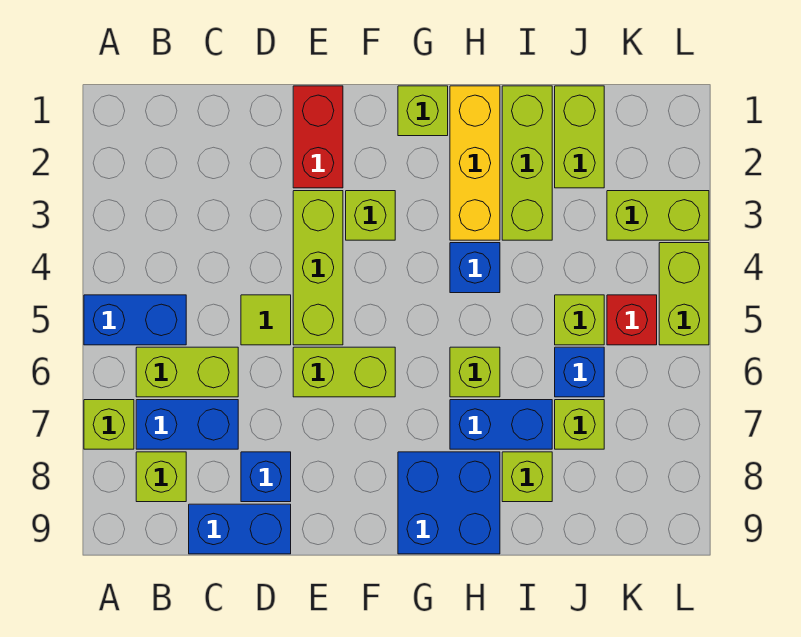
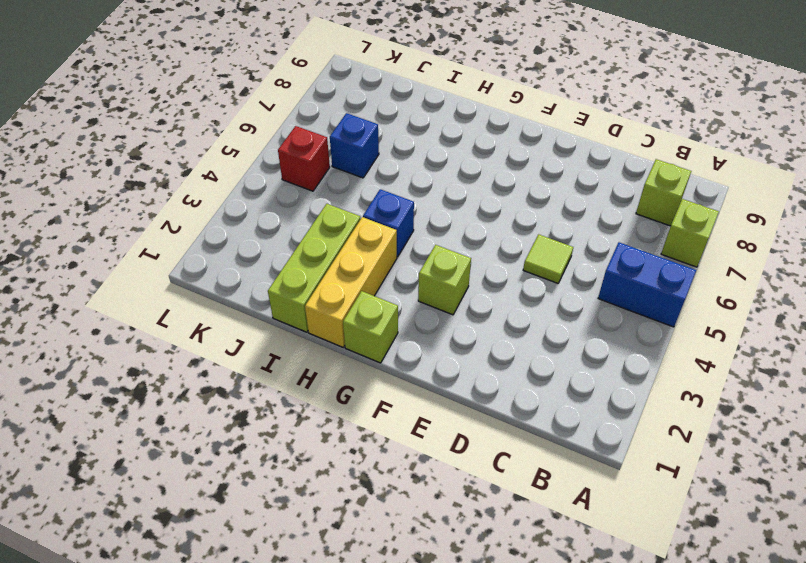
none -> lime 1x2 brick [136,347,238,397]
none -> blue 1x2 brick [136,400,238,449]
none -> blue 1x2 brick [189,504,291,554]

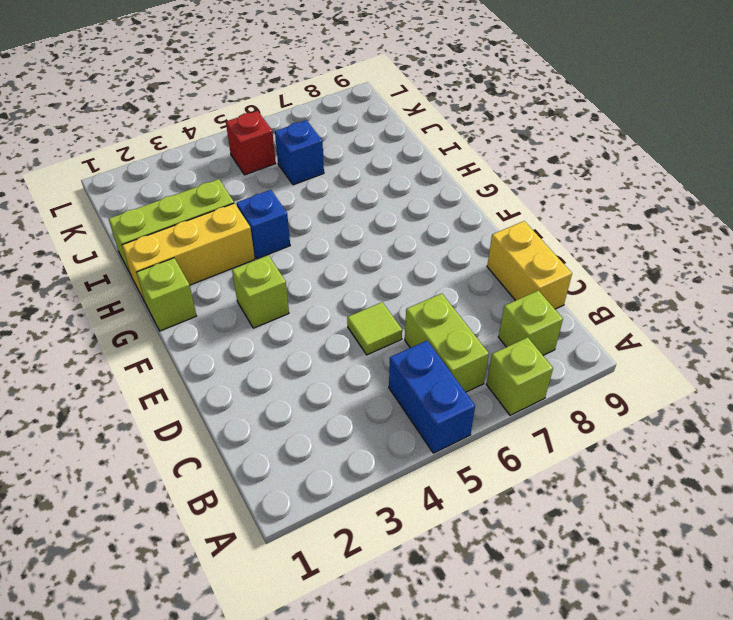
yellow 1x2 brick [487,221,572,309] -> blue 1x2 brick [189,504,291,554]
none -> blue 1x2 brick [136,400,238,449]
none -> blue 1x1 brick [241,452,291,502]
none -> red 1x2 brick [293,86,343,188]

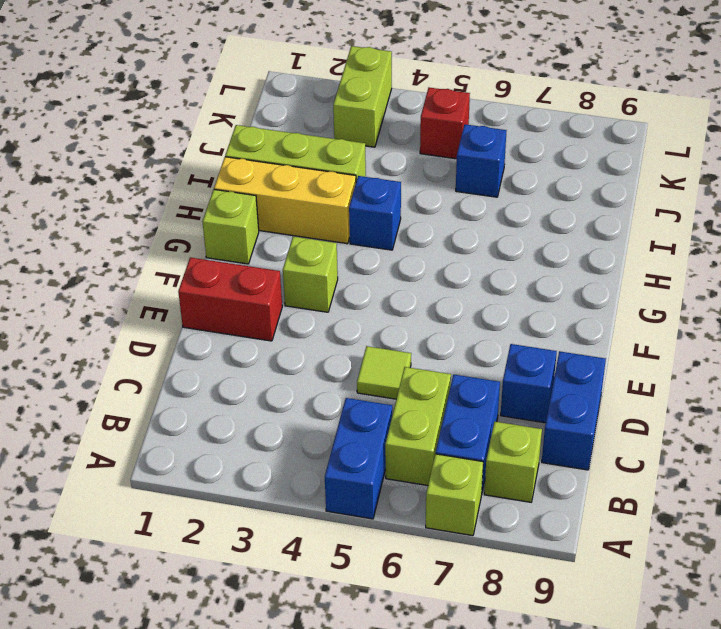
none -> lime 1x3 brick [293,191,343,345]
none -> lime 1x2 brick [293,347,395,397]
none -> blue 2x2 brick [398,452,500,554]

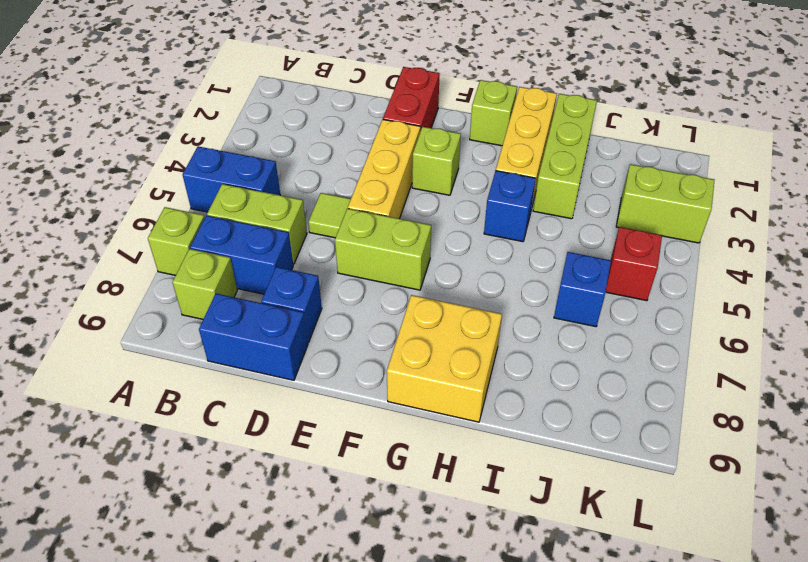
yellow 1x3 brick [348,120,420,219] -> lime 1x3 brick [293,191,343,345]
yellow 2x2 brick [387,295,502,422] -> blue 2x2 brick [398,452,500,554]
none -> lime 1x1 brick [450,347,500,397]
none -> blue 1x2 brick [450,400,552,449]
none -> lime 1x1 brick [502,452,552,502]

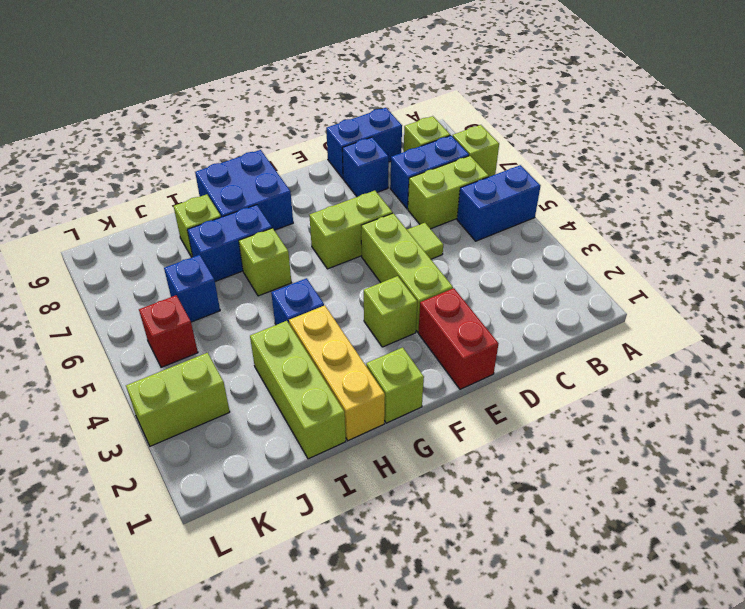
none -> lime 1x2 brick [555,86,604,188]
none -> lime 1x1 brick [555,295,604,345]
none -> lime 1x1 brick [555,400,604,449]

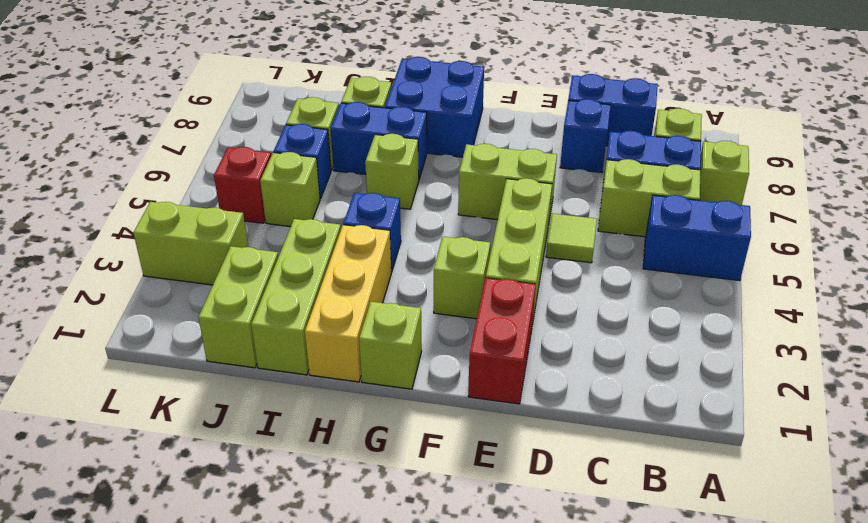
none -> lime 1x2 brick [659,243,709,345]

